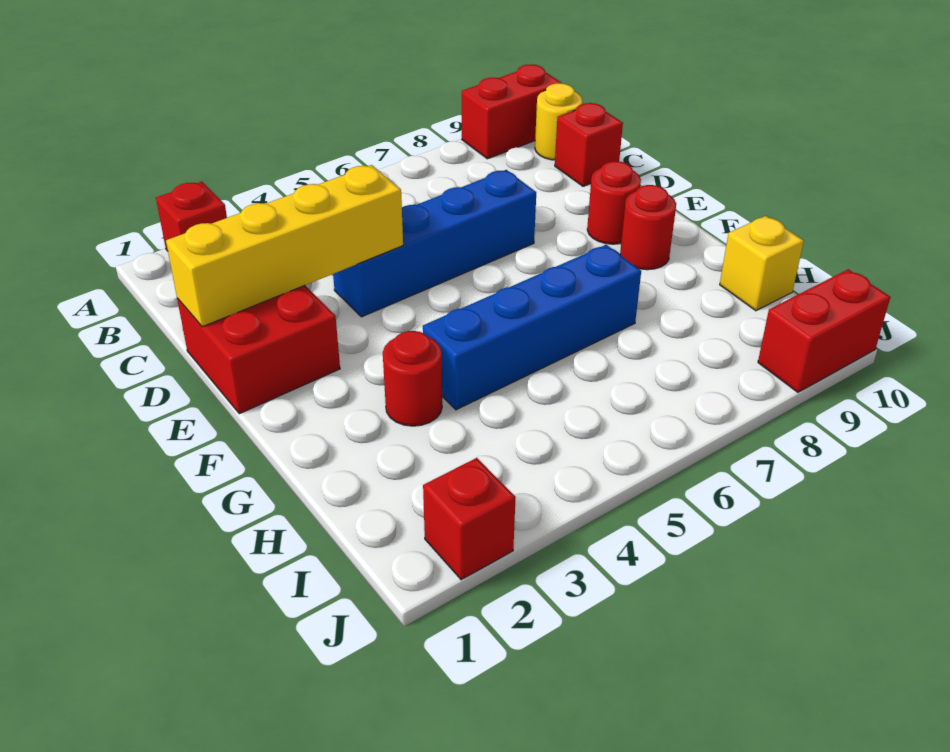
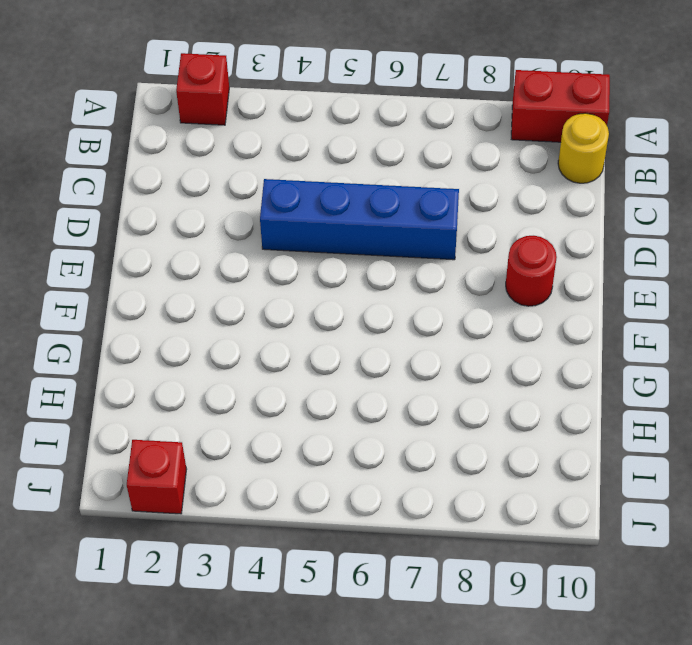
none -> red 1x1 brick [555,103,623,186]
none -> red 2x2 brick [177,285,340,414]
none -> red 1x1 round brick [620,185,676,270]

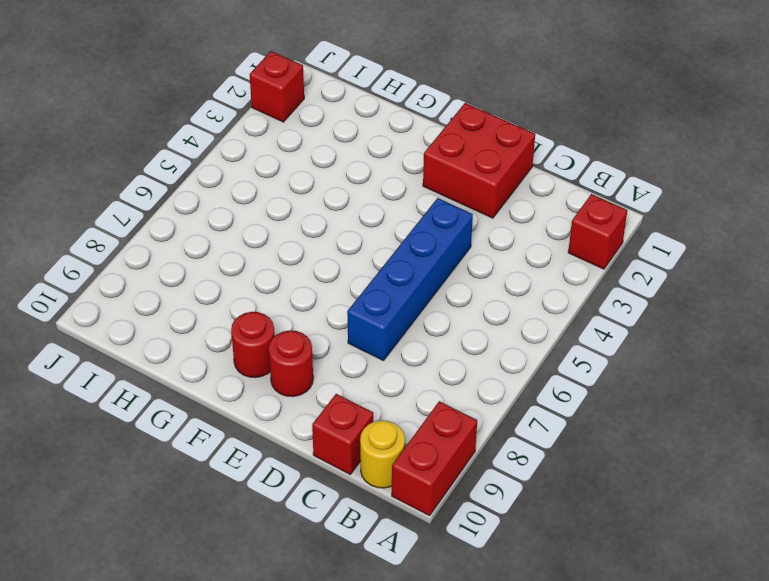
none -> red 1x1 round brick [383,331,442,426]
none -> blue 1x4 brick [423,245,641,410]
none -> yellow 1x1 brick [720,216,804,311]

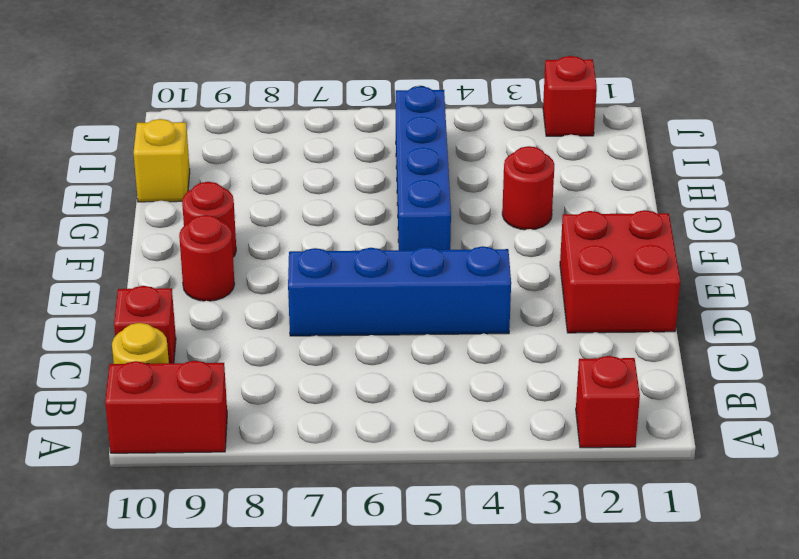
blue 1x4 brick [396,86,451,250] -> blue 1x4 brick turned to [423,245,641,410]
none -> red 1x2 brick [758,269,890,392]
none -> yellow 1x4 brick [166,165,403,327]

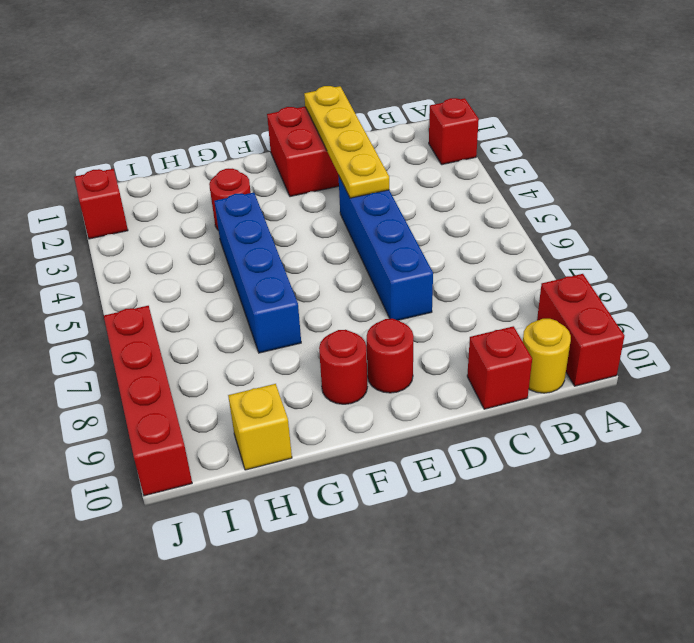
yellow 1x4 plate [304,86,389,198] -> yellow 1x4 brick [166,165,403,327]
red 1x4 brick [104,306,192,496] -> red 1x2 brick [758,269,890,392]

